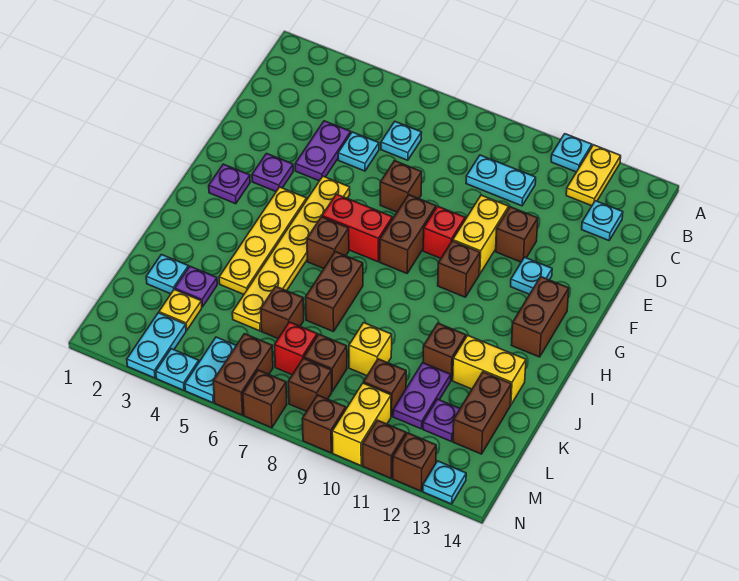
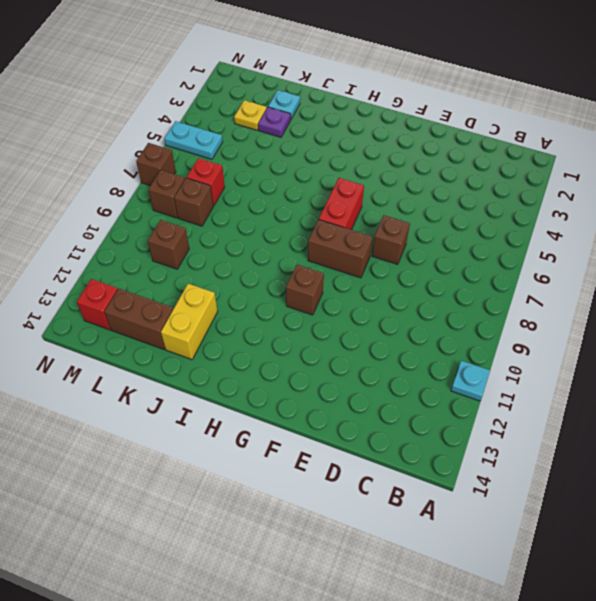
red 1x1 brick [77,279,118,330] -> red 1x1 brick moved to [423,206,465,258]
none -> yellow 1x2 plate [566,145,621,206]
none -> cyan 1x1 plate [381,122,422,160]
none -> cyan 1x2 plate [466,155,536,206]
none -> cyan 1x1 plate [582,201,623,240]

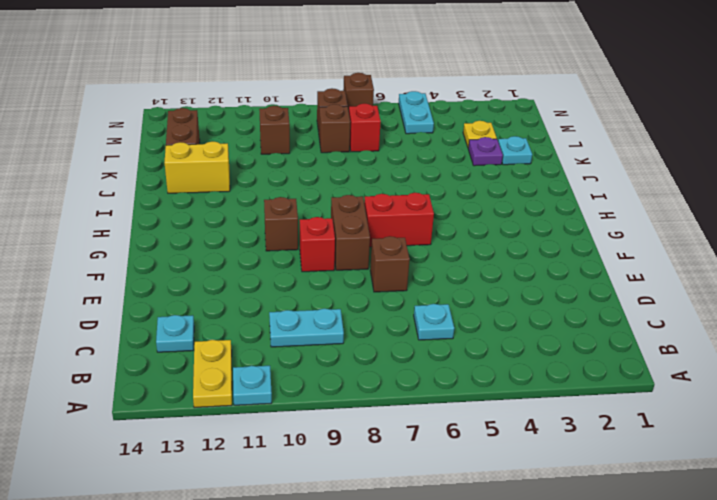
none -> purple 1x2 plate [295,121,351,181]
none -> cyan 1x1 plate [338,132,379,171]
none -> yellow 1x2 brick [453,195,509,274]
none -> brown 1x1 brick [496,207,538,262]

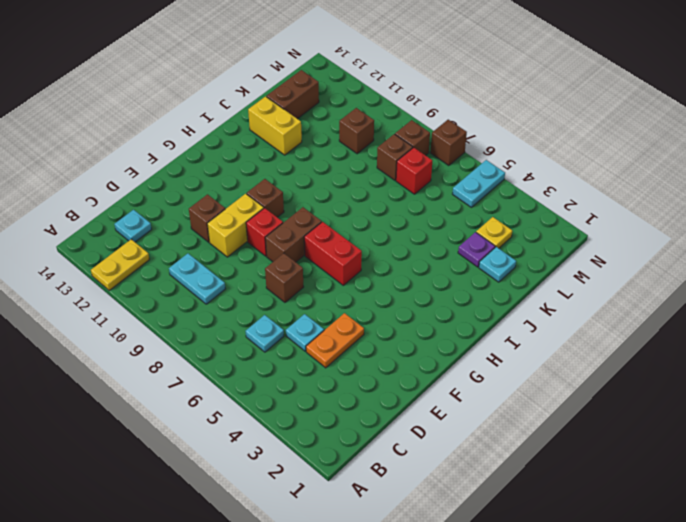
orange 1x2 plate [306,313,364,368] -> purple 1x2 plate [295,121,351,181]
none -> cyan 1x1 plate [551,134,592,172]
none -> purple 1x1 plate [252,154,293,192]
none -> yellow 1x6 plate [232,176,350,331]
none -> cyan 1x1 plate [511,257,552,294]

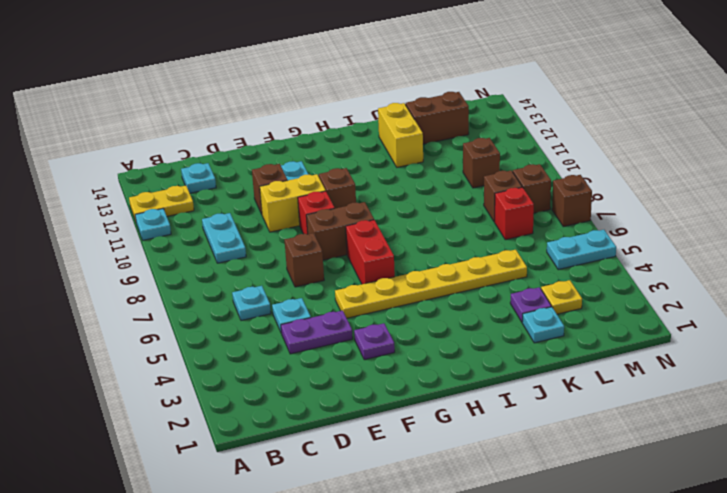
none -> purple 1x1 plate [209,164,250,204]
none -> yellow 1x4 plate [219,187,307,294]
none -> brown 1x2 brick [511,277,569,357]
none -> brown 1x1 brick [307,217,349,269]

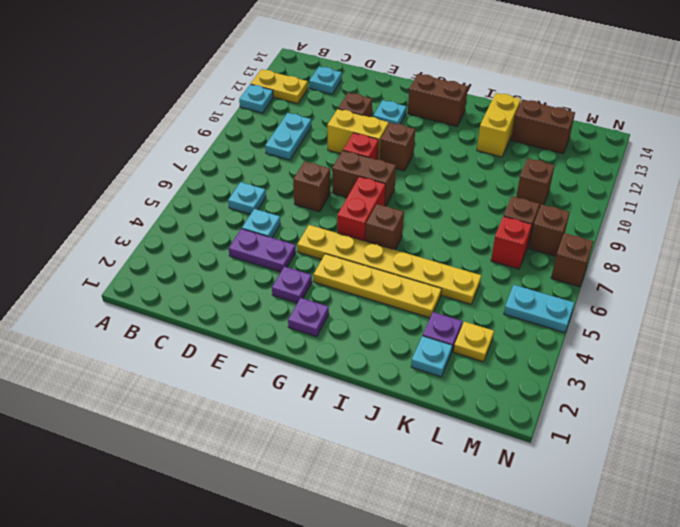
none -> brown 1x2 brick [305,252,363,332]
none -> brown 1x1 brick [423,323,466,380]
none -> brown 1x1 brick [261,286,304,338]
none -> yellow 1x1 brick [349,323,392,376]

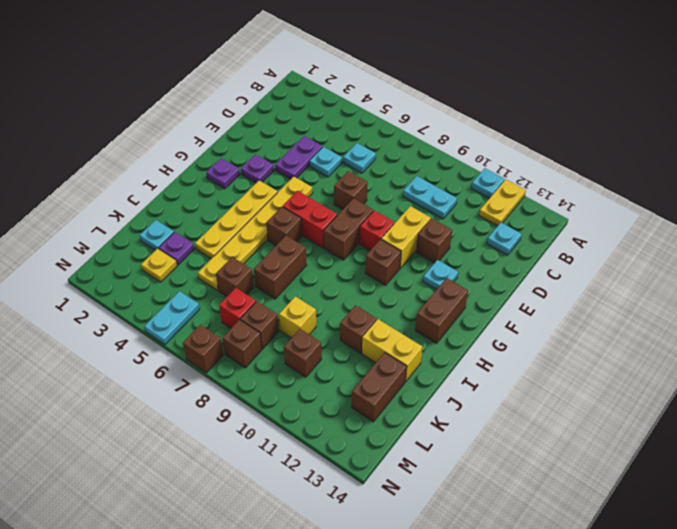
none -> purple 1x2 plate [393,363,451,429]
none -> purple 1x1 plate [423,399,460,441]
none -> cyan 1x2 plate [127,313,186,378]
none -> brown 1x2 brick [213,334,273,415]

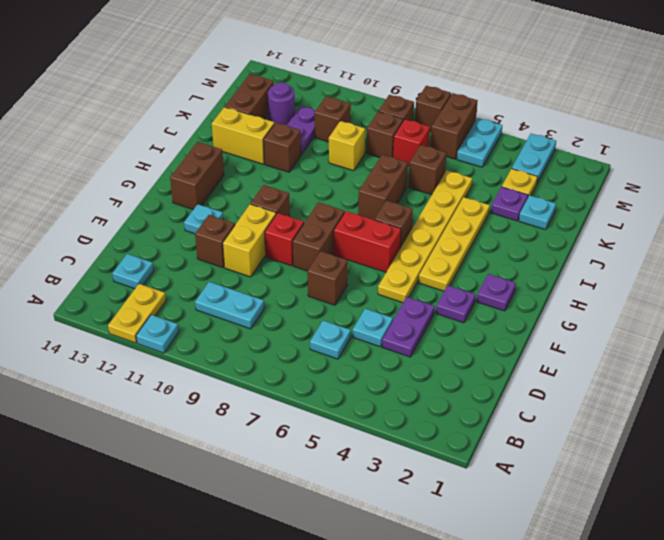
purple 1x1 round brick [268,82,295,125] -> purple 1x1 plate [423,399,460,441]
none -> yellow 1x2 brick [332,383,391,465]
none -> cyan 1x1 plate [156,349,199,390]
none -> brown 1x1 brick [302,395,346,453]
none -> brown 1x1 brick [363,420,406,478]

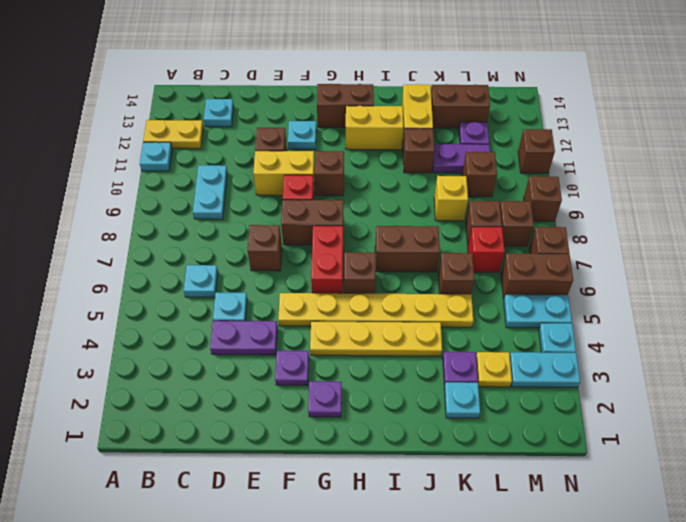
yellow 1x2 brick [346,106,403,150] -> yellow 1x2 brick moved to [332,383,391,465]
none -> brown 1x1 brick [393,433,436,491]
none -> cyan 1x1 plate [423,461,466,504]

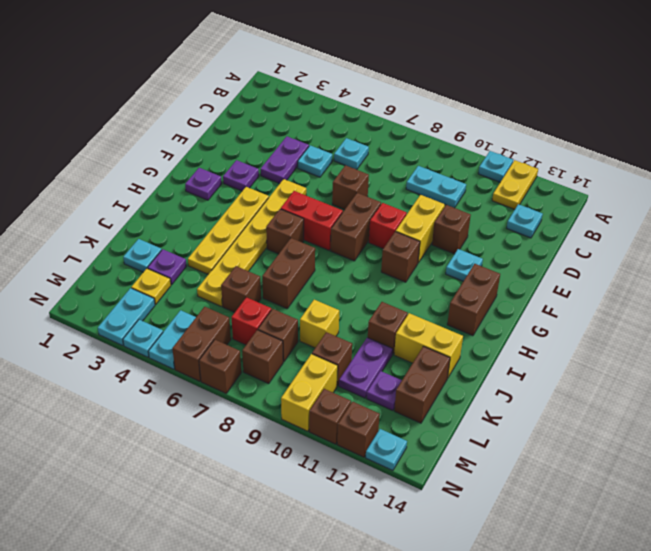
none -> brown 1x1 brick [302,395,346,453]

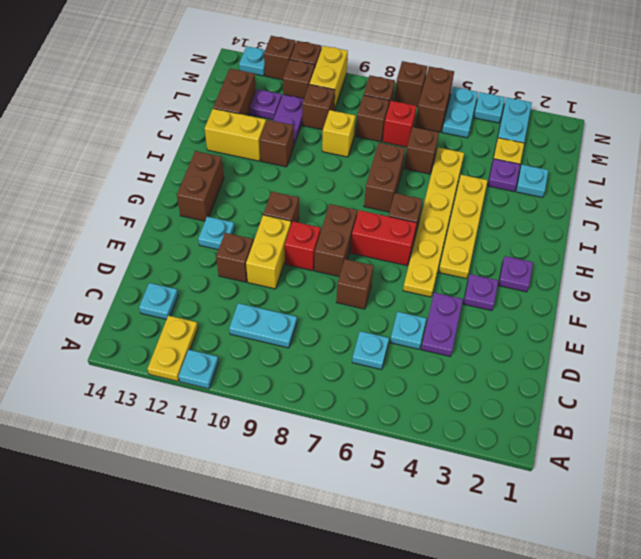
brown 1x1 brick [283,60,315,98] -> brown 1x1 brick moved to [302,395,346,453]

